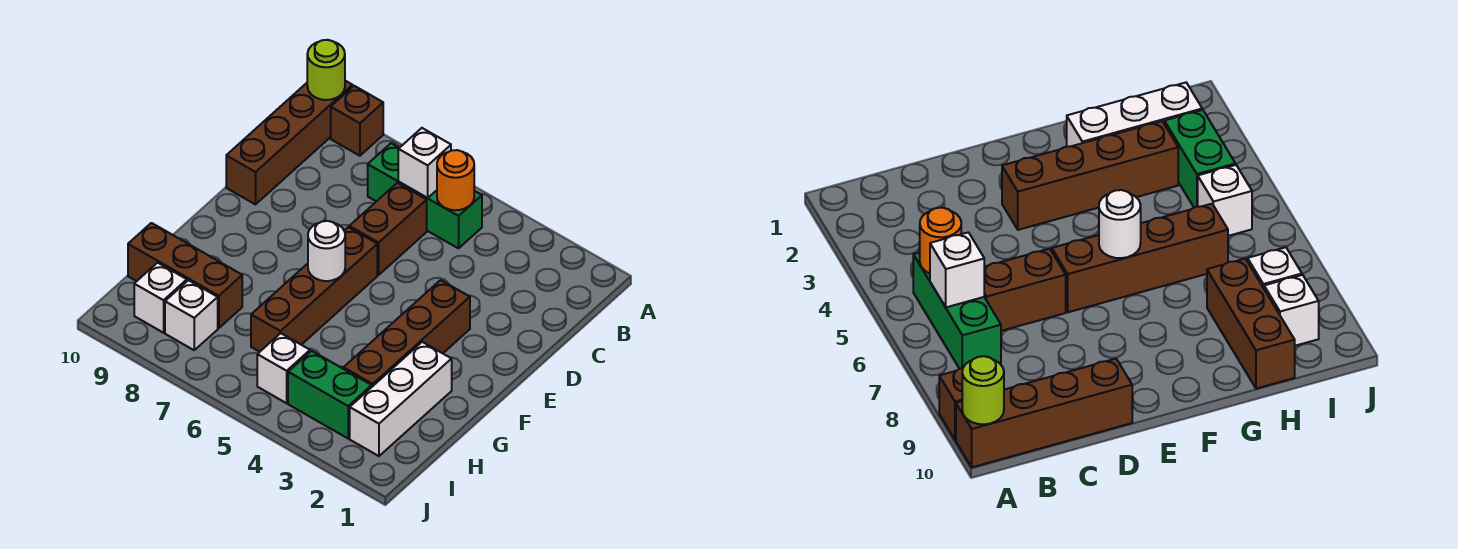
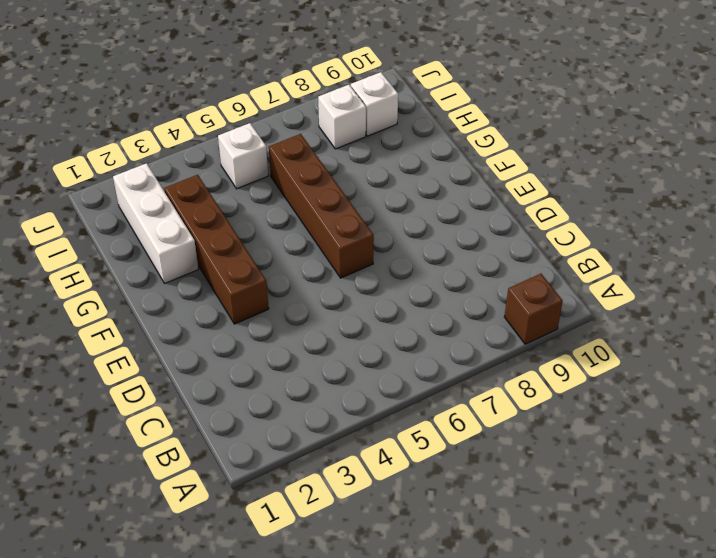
none -> brown 1x4 brick [226,81,353,205]
none -> green 1x3 brick [368,143,482,248]
none -> brown 1x2 brick [349,183,427,275]

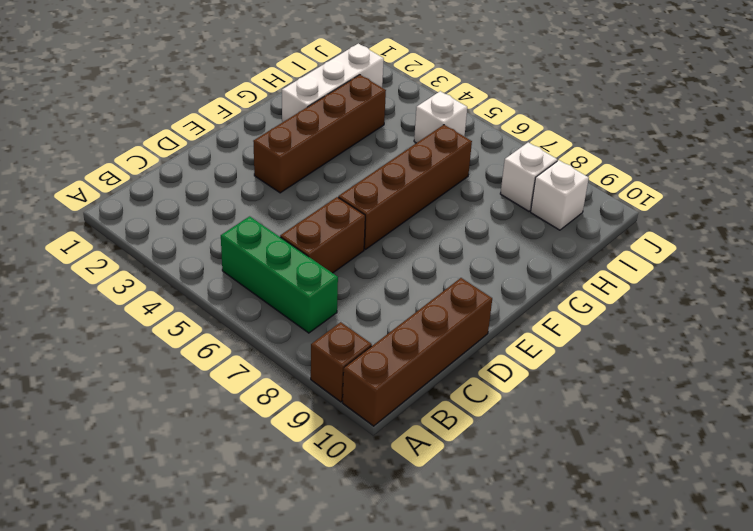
none -> brown 1x3 brick [128,223,242,328]
none -> green 1x2 brick [288,351,372,438]
none -> lime 1x1 round brick [307,40,345,100]

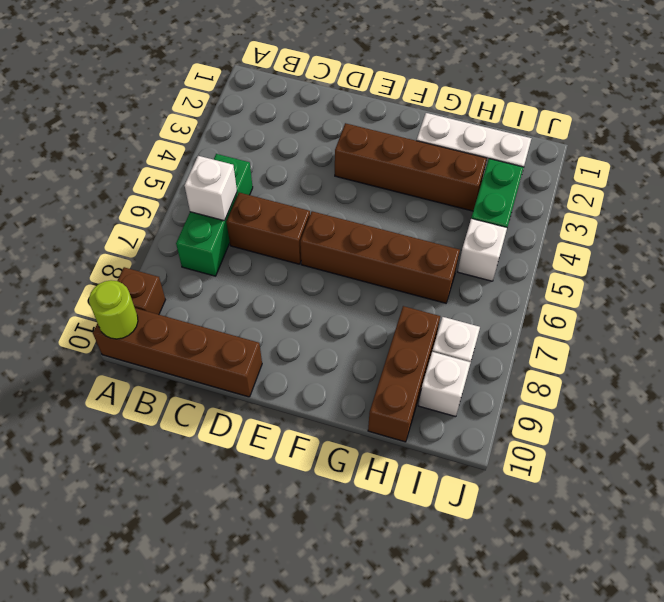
none -> orange 1x1 round brick [437,150,474,210]
none -> white 1x1 round brick [308,221,345,281]

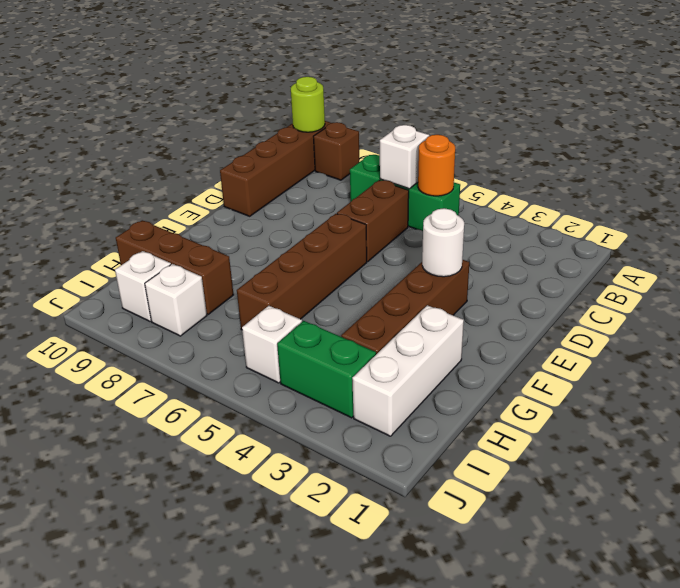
white 1x1 round brick [422,208,464,277] -> white 1x1 round brick moved to [308,221,345,281]

